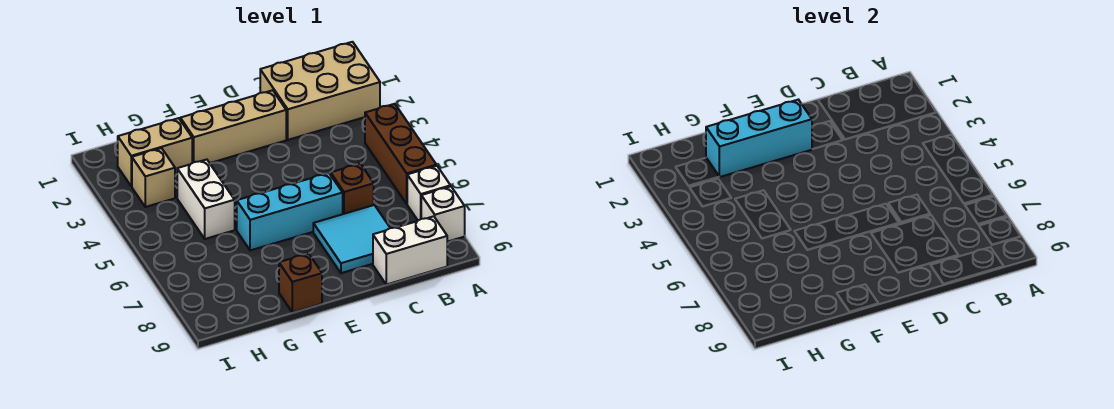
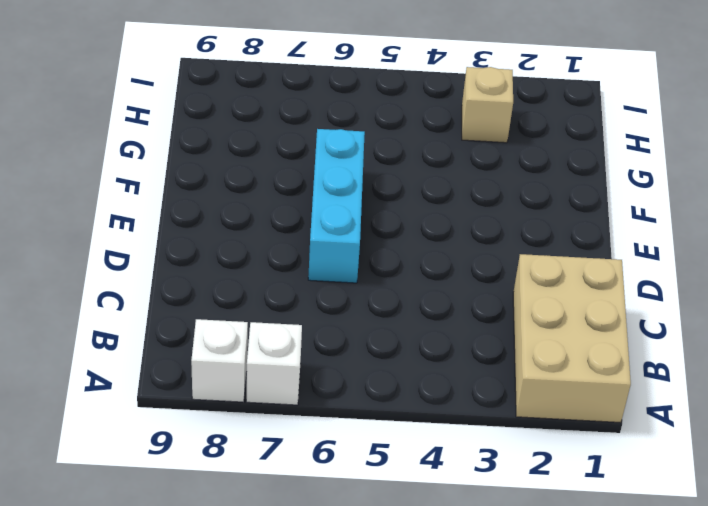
none -> brown 1x3 brick [365,104,436,204]
none -> white 1x2 brick [373,216,447,285]
none -> brown 1x1 brick [331,164,374,214]

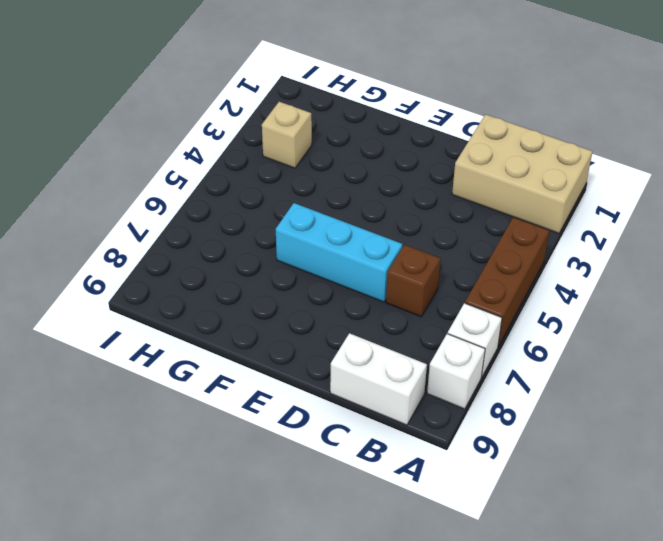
none -> cyan 2x2 tile [313,205,390,273]
none -> tan 1x3 brick [180,90,286,163]
none -> brown 1x1 brick [279,253,322,312]

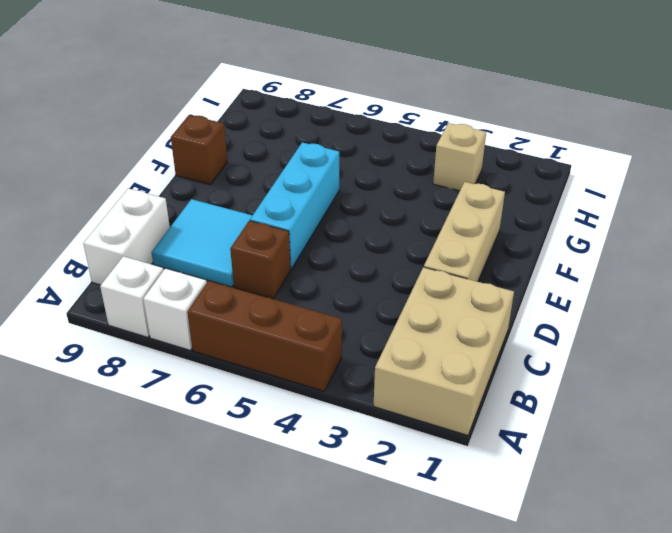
none -> tan 1x2 brick [118,118,192,186]
none -> white 1x2 brick [177,160,235,239]
none -> cyan 1x3 brick [706,100,812,177]

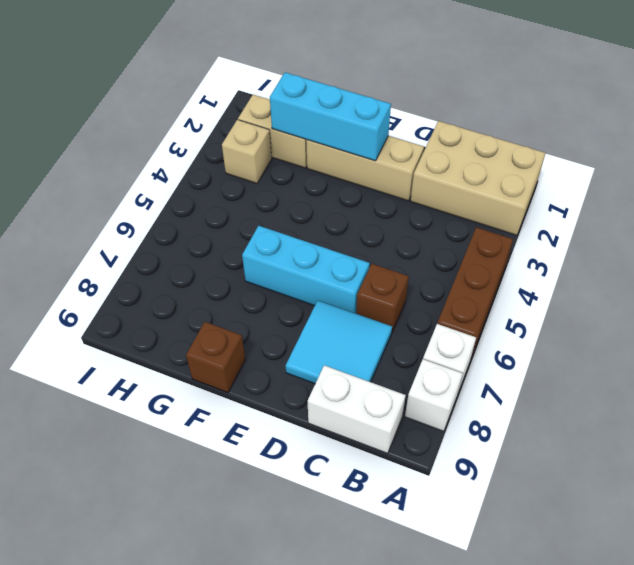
none -> white 1x2 brick [177,160,235,239]

